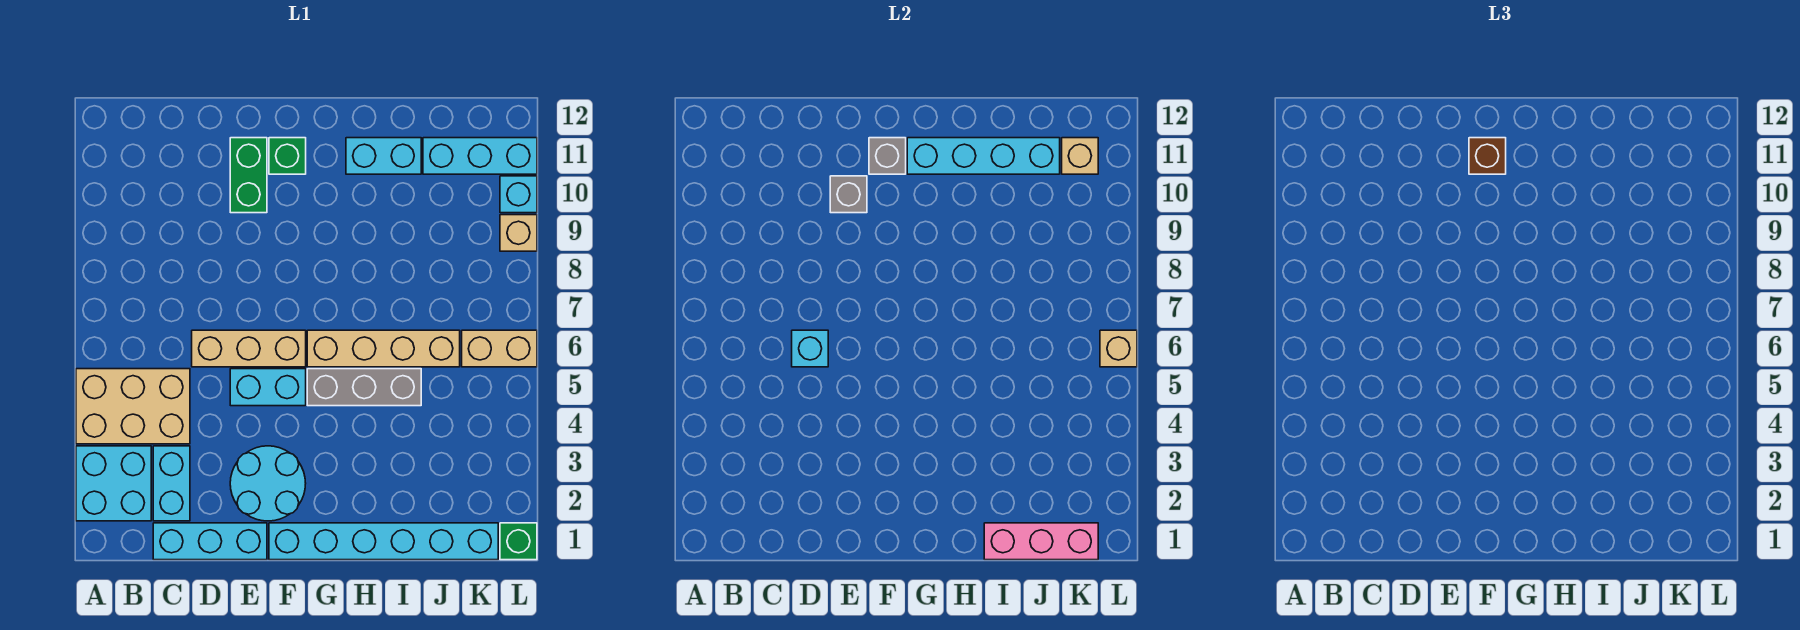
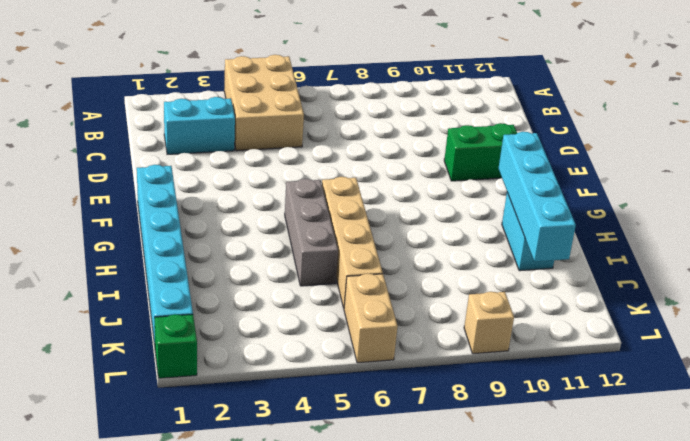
none -> cyan 2x2 brick [76,446,151,521]
none -> cyan 1x3 brick [153,523,267,560]
none -> tan 1x3 brick [192,330,306,367]

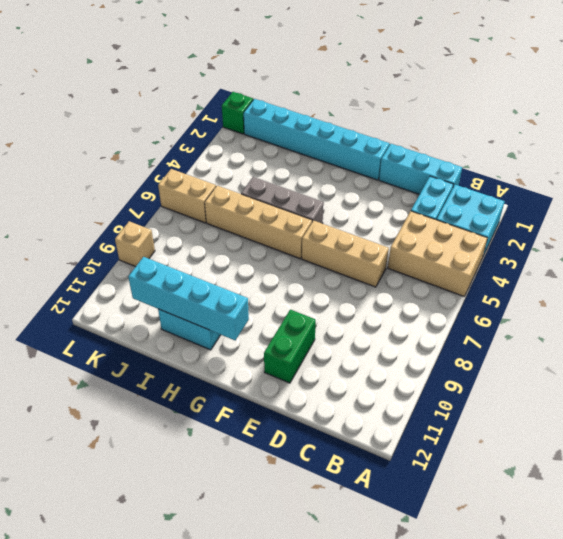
none -> cyan 2x2 round brick [230,446,306,521]
none -> cyan 1x2 brick [230,369,306,406]
none -> green 1x1 brick [269,138,306,174]

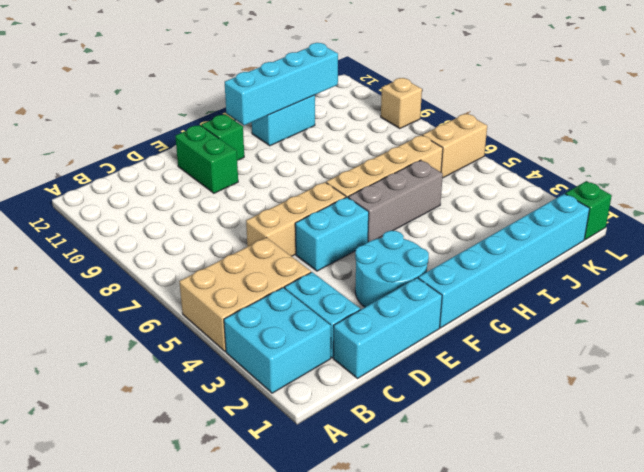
none -> cyan 1x3 brick [423,138,537,174]
none -> cyan 1x1 brick [500,176,537,213]
none -> cyan 1x1 brick [792,330,828,367]

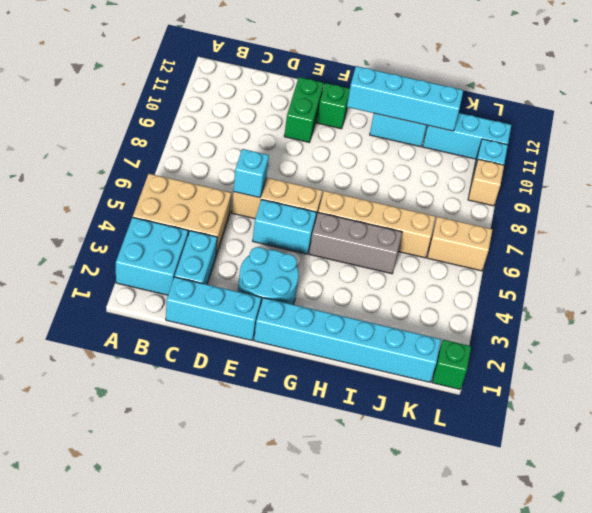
none -> grey 1x1 brick [830,176,867,213]
none -> grey 1x1 brick [869,138,906,174]
none -> pink 1x3 brick [984,523,1098,560]

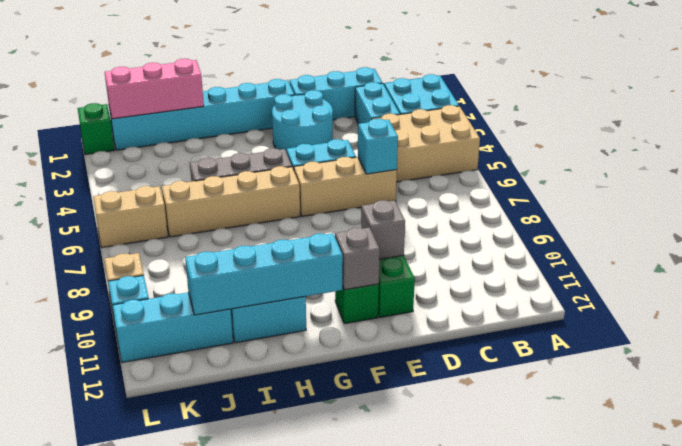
none -> tan 1x1 brick [1062,138,1098,174]
none -> tan 1x1 brick [1100,330,1137,367]
none -> brown 1x1 brick [1469,138,1506,174]

